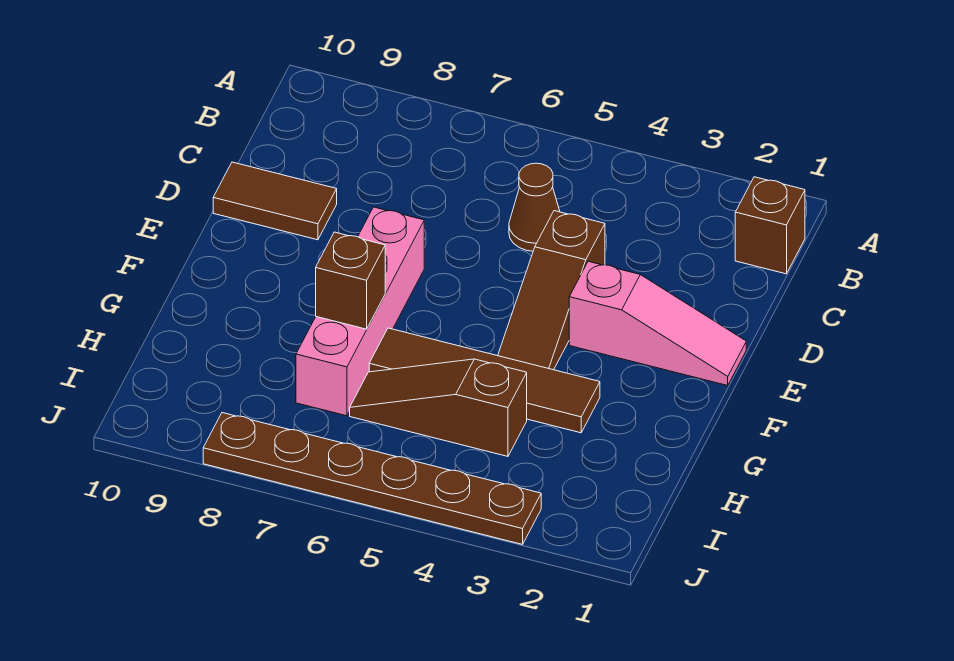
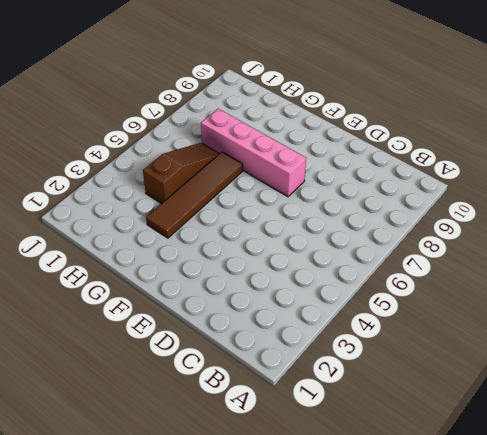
none -> brown 1x1 brick [735,177,805,274]
none -> brown 1x1 cone [509,163,560,251]

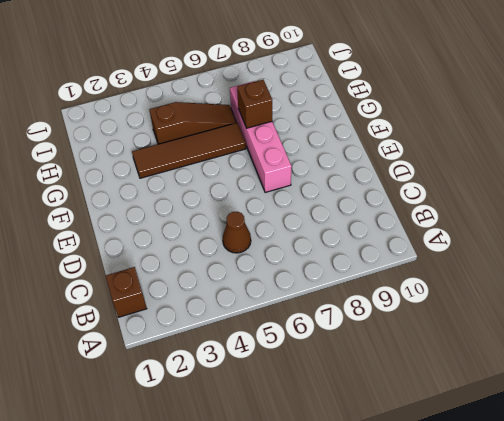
none -> brown 1x3 slope [498,211,605,370]
none -> brown 1x2 tile [213,162,337,240]

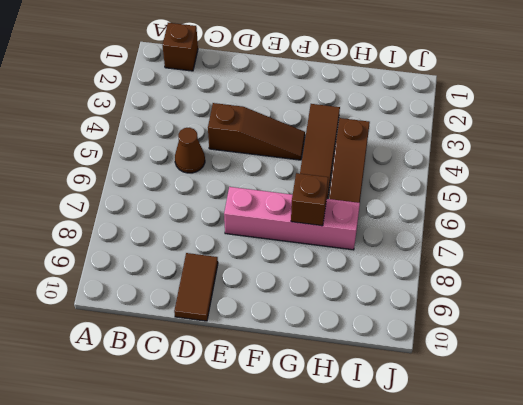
none -> pink 1x3 slope [569,261,746,385]
none -> brown 1x6 plate [203,413,541,544]

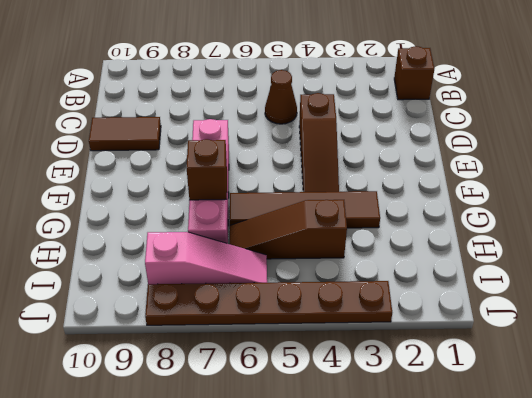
pink 1x3 slope [145,232,267,284] -> pink 1x3 slope moved to [569,261,746,385]

